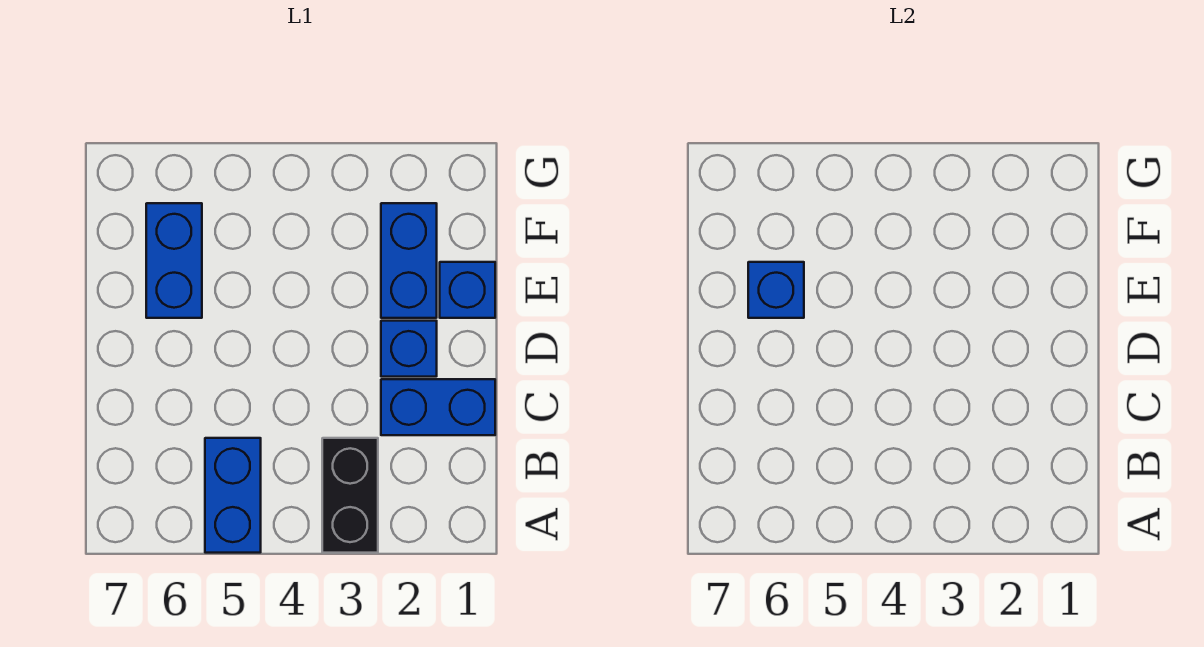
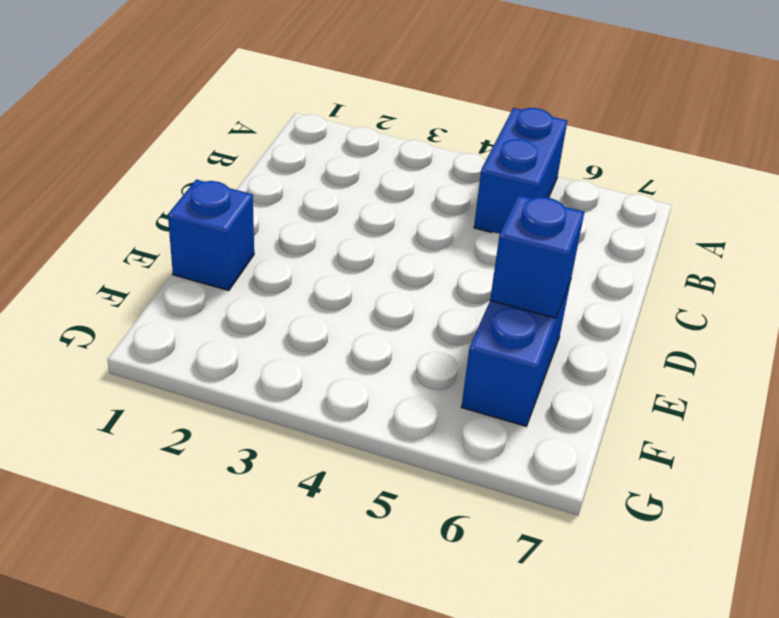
none -> black 1x2 brick [322,438,378,553]
none -> blue 1x2 brick [381,379,495,435]

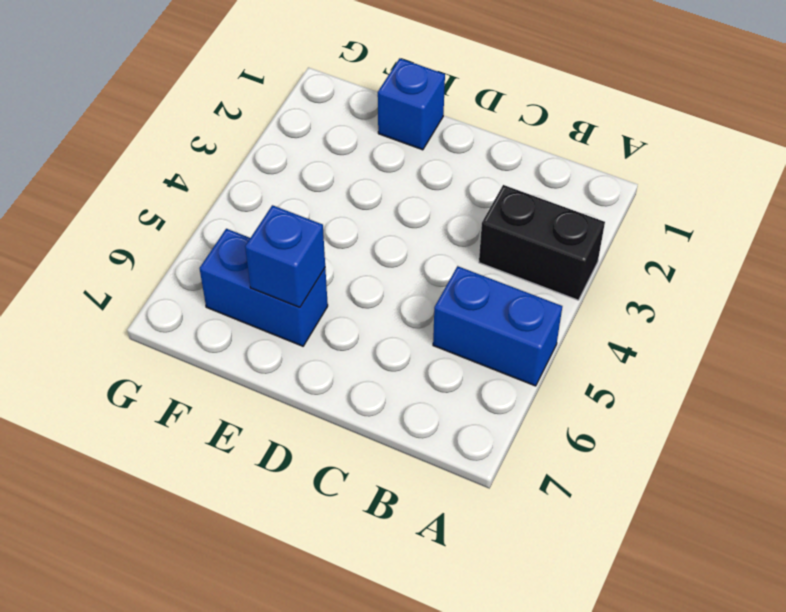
none -> blue 1x2 brick [381,379,495,435]
none -> blue 1x1 brick [381,321,437,377]

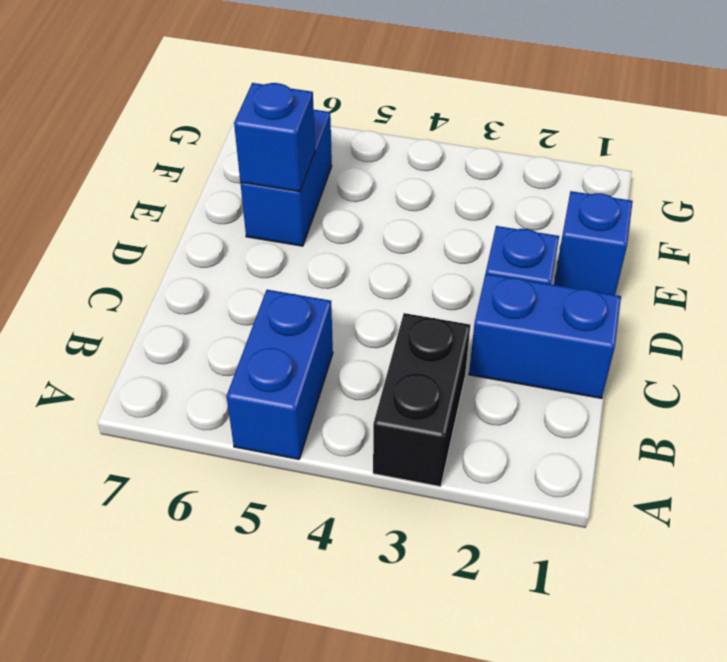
none -> blue 1x2 brick [381,203,437,318]

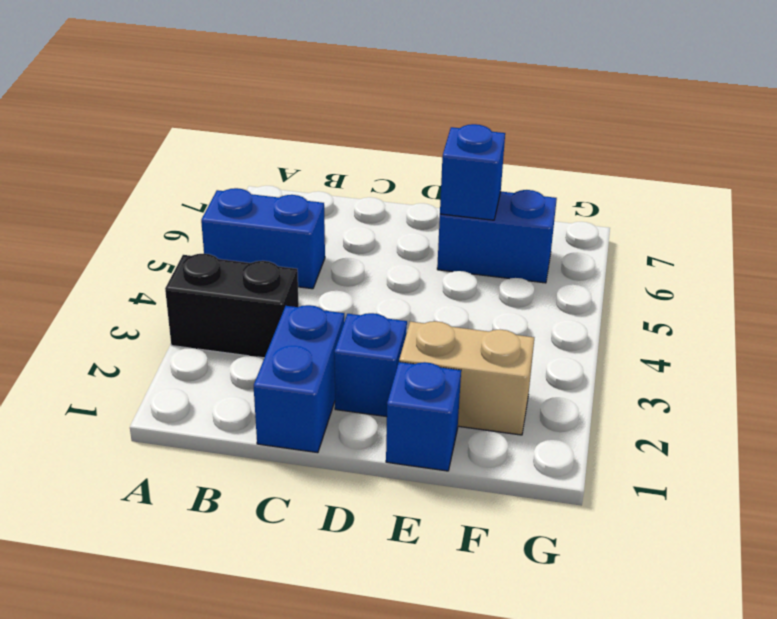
tan 1x2 brick [399,321,534,435] -> blue 1x2 brick [381,203,437,318]

